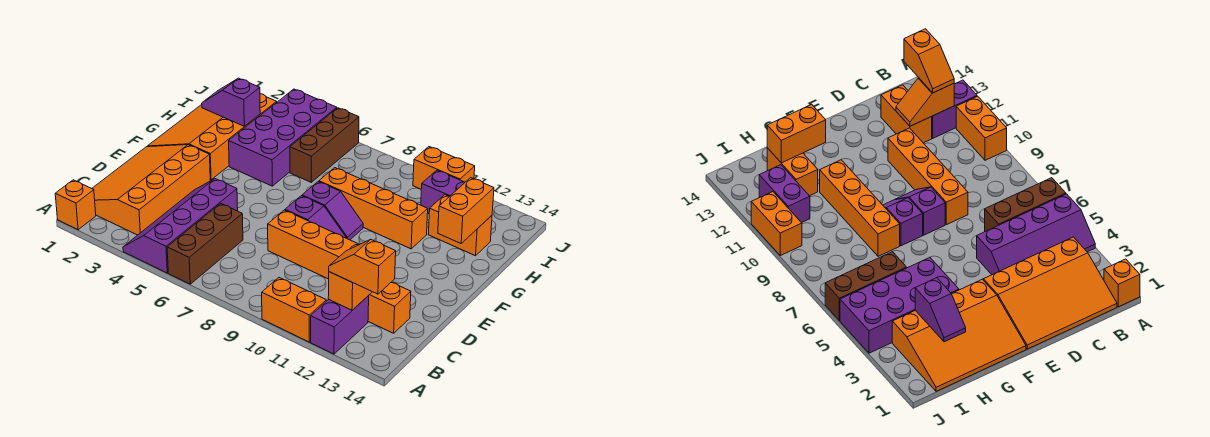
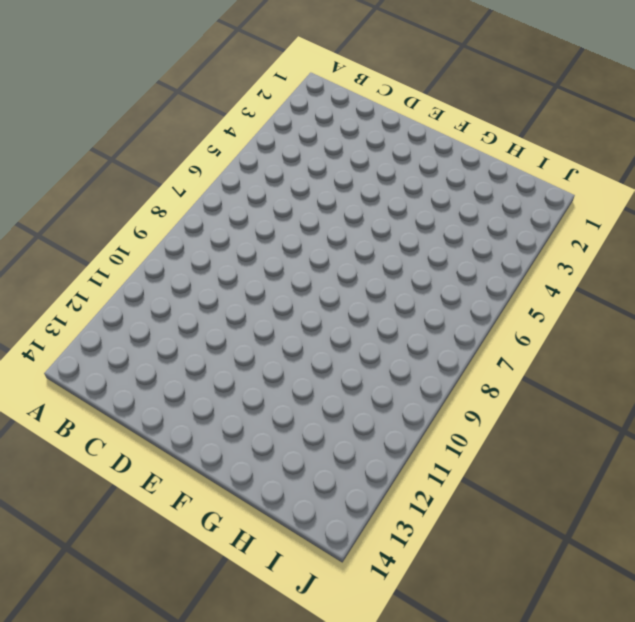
none -> orange 1x1 brick [55,180,96,230]
none -> purple 2x4 slope [123,179,238,273]
none -> brown 1x3 brick [167,203,243,284]

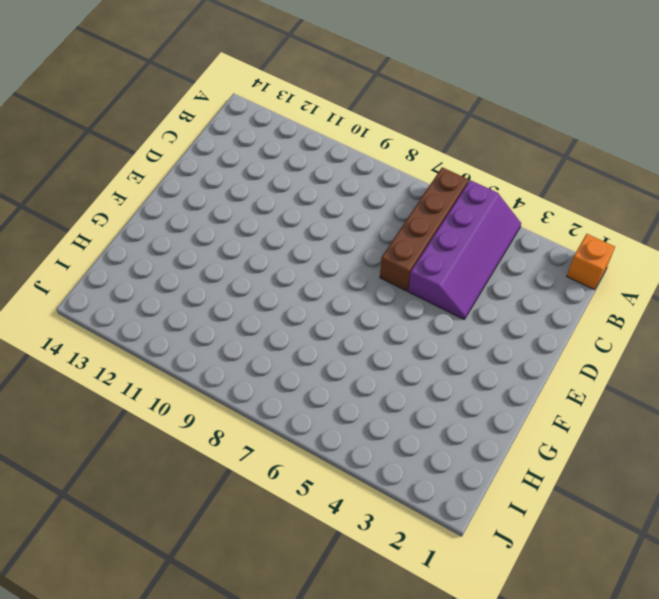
brown 1x4 brick [380,167,468,291] -> brown 1x3 brick [167,203,243,284]
none -> orange 1x2 brick [262,278,326,342]
none -> purple 1x2 brick [311,296,369,354]
none -> orange 3x4 slope [92,145,210,235]

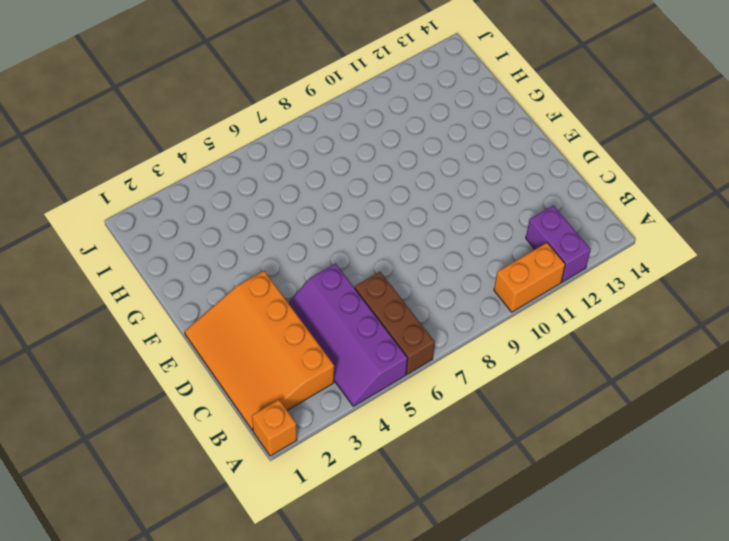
none -> orange 1x2 brick [368,282,411,333]
none -> orange 1x4 brick [268,210,359,279]
none -> purple 1x2 slope [285,196,346,238]

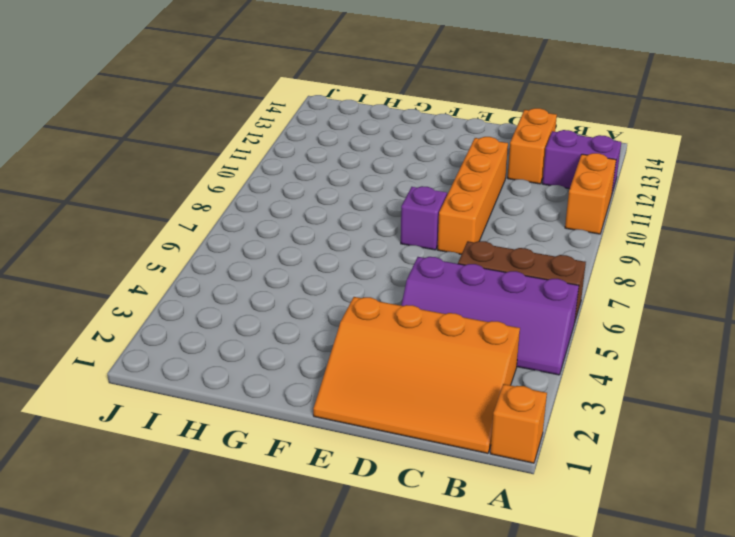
none -> orange 3x4 slope [147,94,277,180]
none -> purple 1x2 slope [302,182,363,240]
none -> purple 2x4 brick [229,89,337,186]

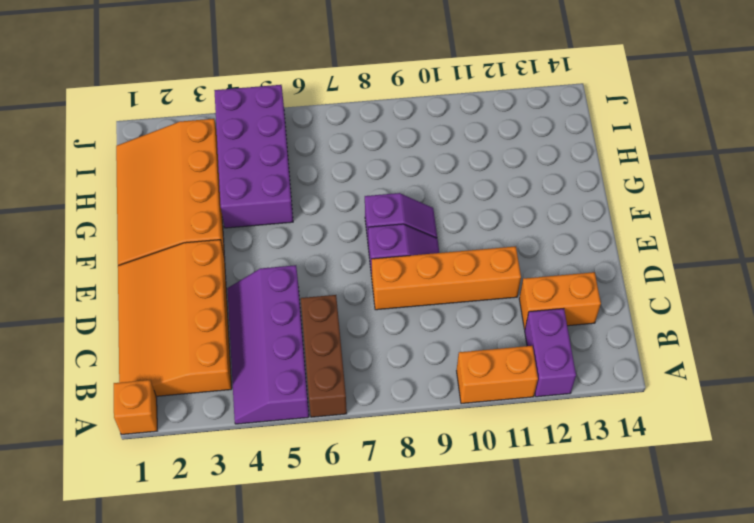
none -> orange 1x4 brick [319,168,428,249]
none -> brown 1x3 brick [290,108,359,182]
none -> orange 1x2 brick [428,195,492,256]

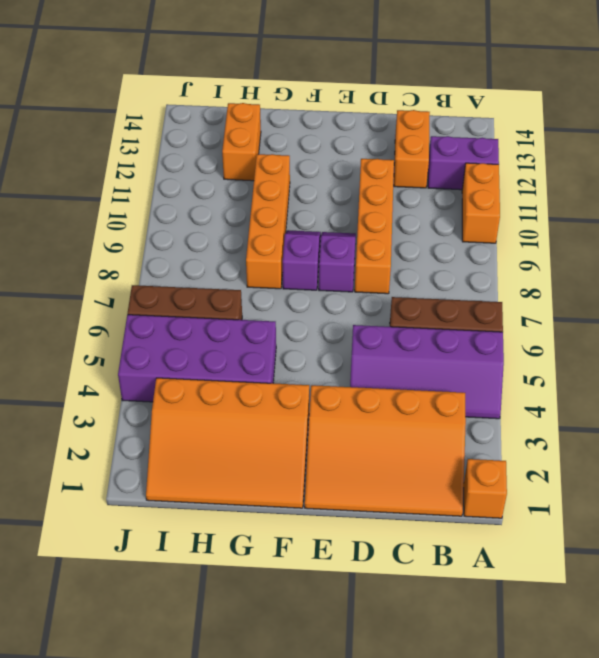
none -> purple 1x2 brick [421,170,465,214]
none -> orange 1x2 brick [413,147,475,189]
none -> orange 1x2 slope [328,272,372,310]

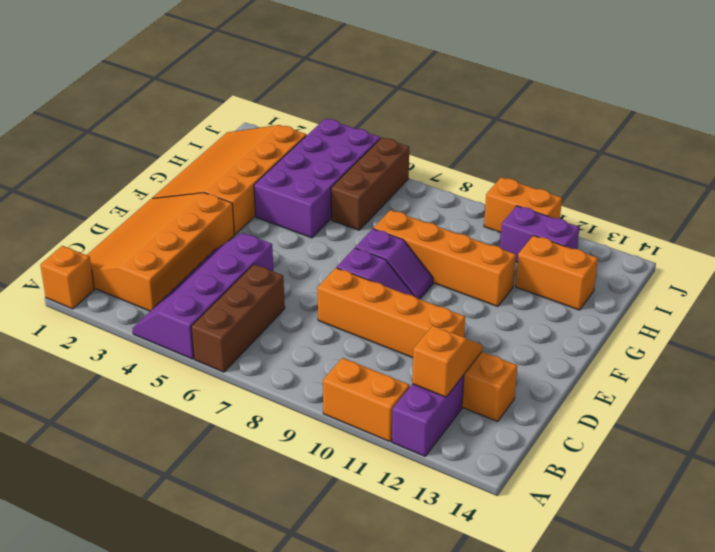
none -> orange 1x2 brick [438,178,494,243]
none -> purple 1x2 slope [202,78,260,126]
none -> orange 1x2 slope [329,239,396,294]

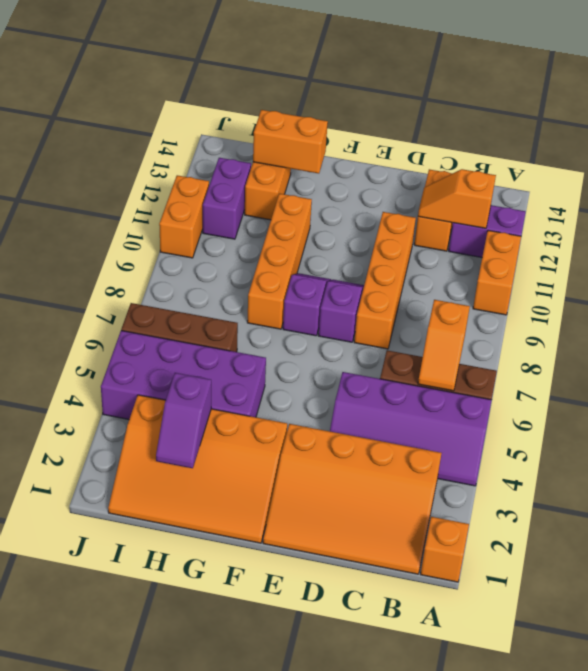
orange 1x2 slope [418,300,470,391] -> orange 1x2 slope moved to [329,239,396,294]

